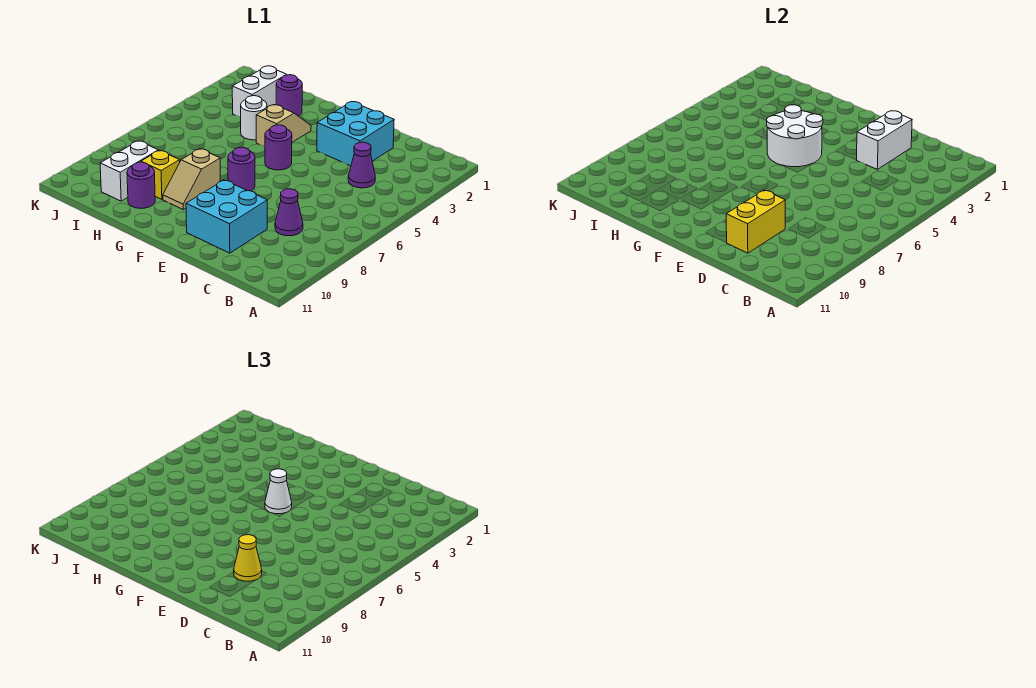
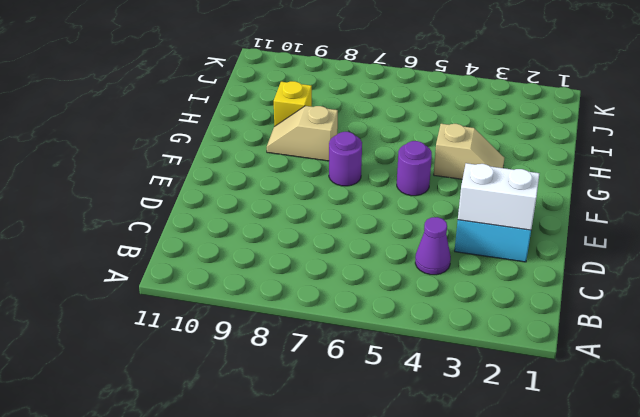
none -> purple 1x1 cone [275,189,303,236]
none -> cyan 2x2 brick [186,180,267,253]
none -> purple 1x1 round brick [276,75,302,116]

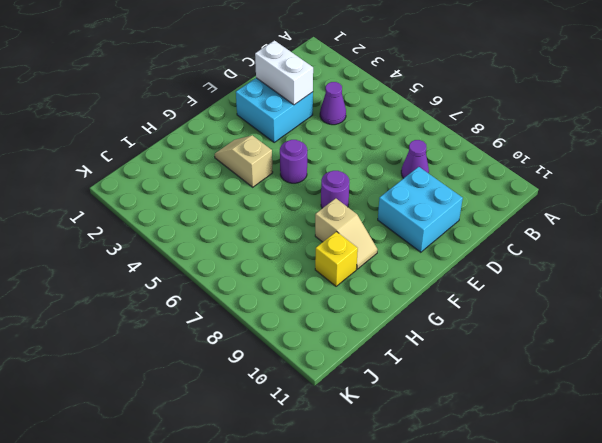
none -> purple 1x1 round brick [276,75,302,116]
none -> white 1x1 round brick [241,96,267,140]
none -> purple 1x1 round brick [127,162,155,208]

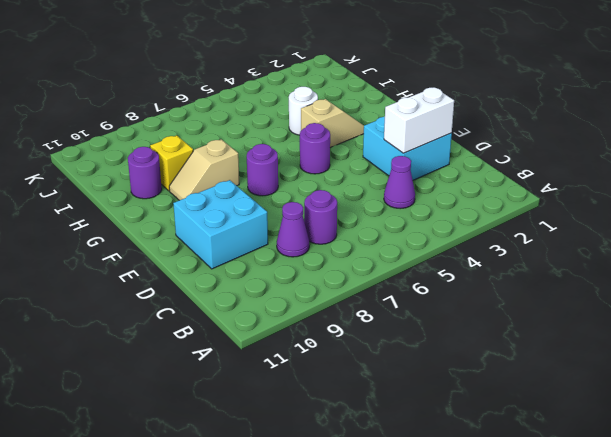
purple 1x1 round brick [304,190,337,244] -> purple 1x1 round brick moved to [276,75,302,116]
none -> white 1x2 brick [232,66,286,118]
none -> white 1x2 brick [100,141,158,201]
none -> yellow 1x2 brick [726,190,785,253]

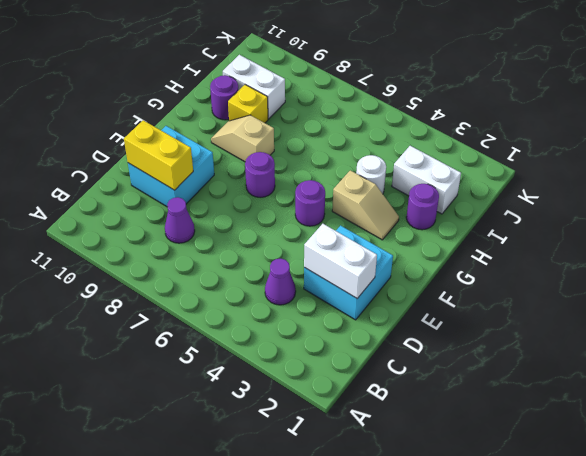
none -> white 2x2 round brick [767,105,823,167]
none -> yellow 1x1 cone [234,535,262,581]
none -> white 1x1 cone [265,469,292,514]

